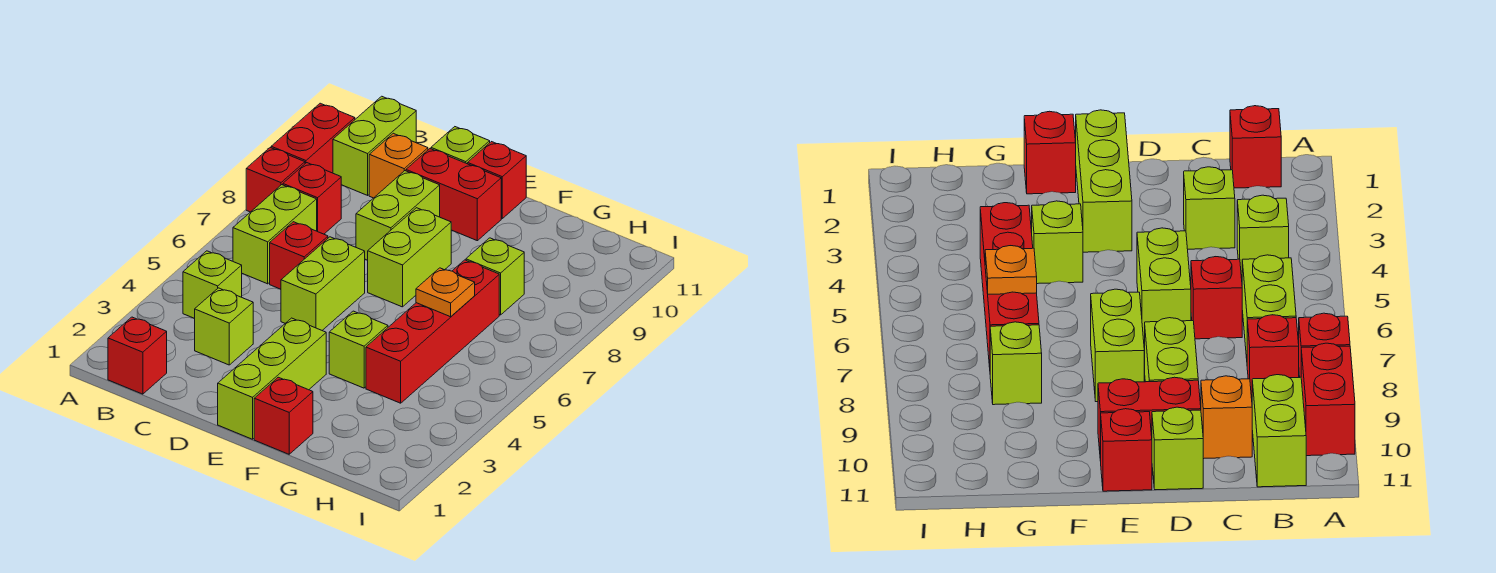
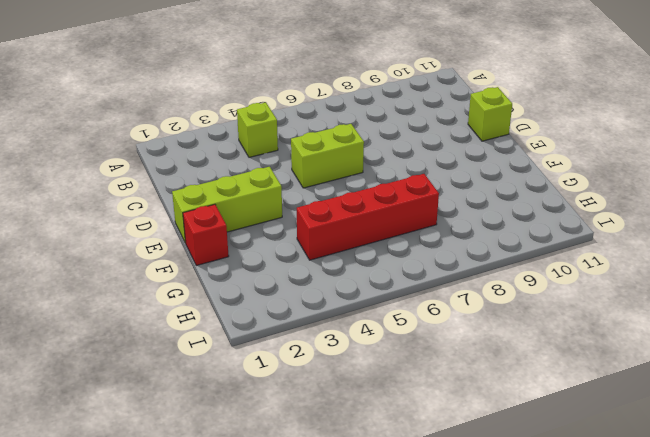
none -> red 1x1 brick [246,148,305,212]
none -> red 1x2 brick [271,103,355,173]
none -> red 1x1 brick [108,317,167,394]

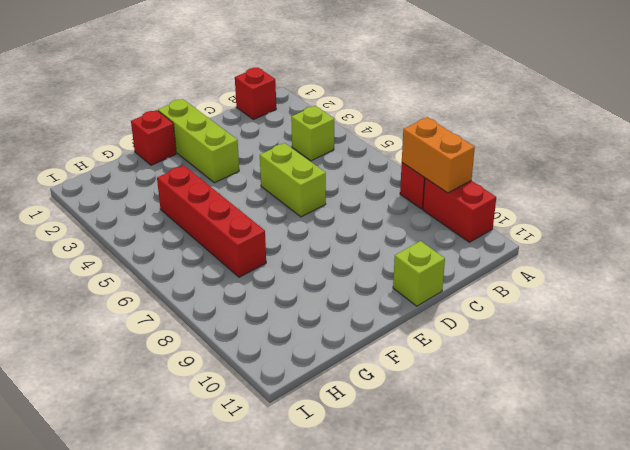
orange 1x2 brick [402,117,475,193] -> none
none -> lime 1x2 brick [233,185,317,284]
none -> red 1x1 brick [283,163,341,234]
none -> lime 1x2 brick [333,96,416,195]

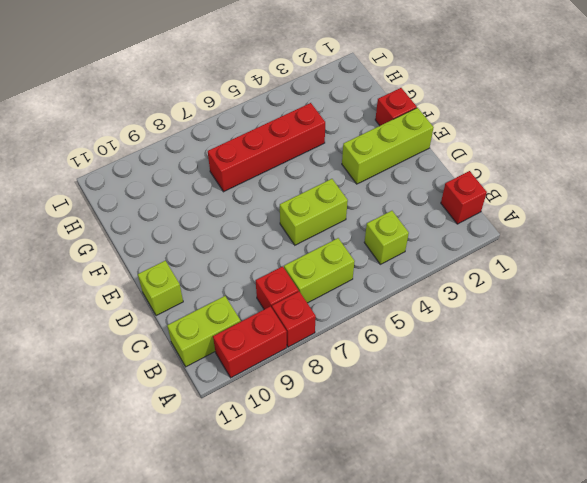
none -> lime 1x1 brick [194,288,253,365]
none -> red 1x1 brick [270,222,328,289]
none -> orange 1x1 brick [369,133,428,198]

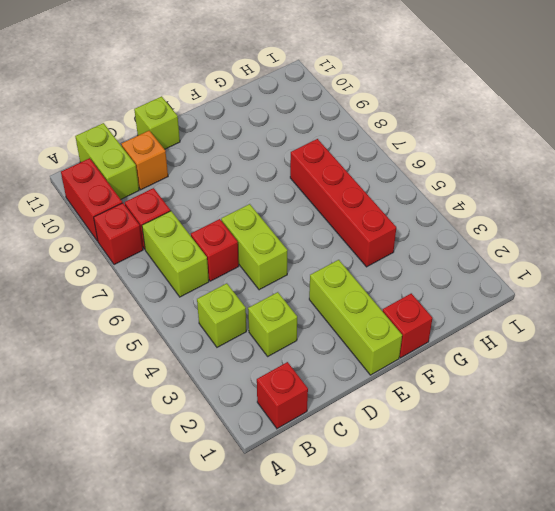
none -> lime 1x2 brick [356,171,440,260]
none -> red 1x2 brick [406,149,501,241]
none -> lime 1x2 brick [367,208,451,307]

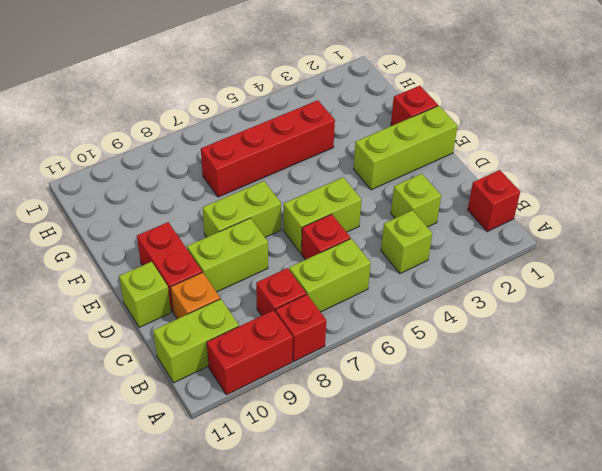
none -> red 1x1 brick [468,142,526,218]
none -> lime 1x1 brick [329,311,388,388]
none -> lime 1x1 brick [466,238,524,315]

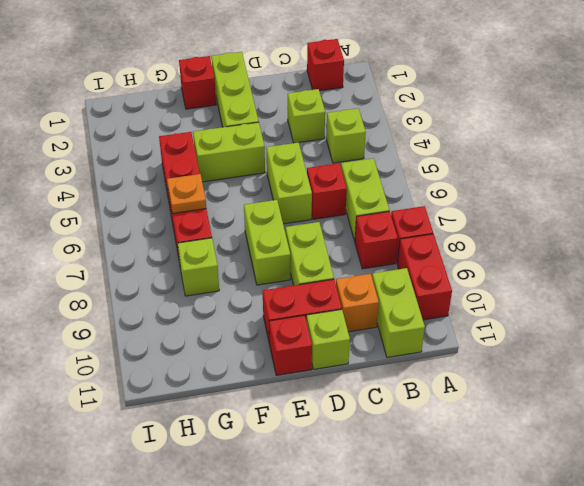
lime 1x2 brick [193,122,265,182] -> lime 1x1 brick [329,311,388,388]

